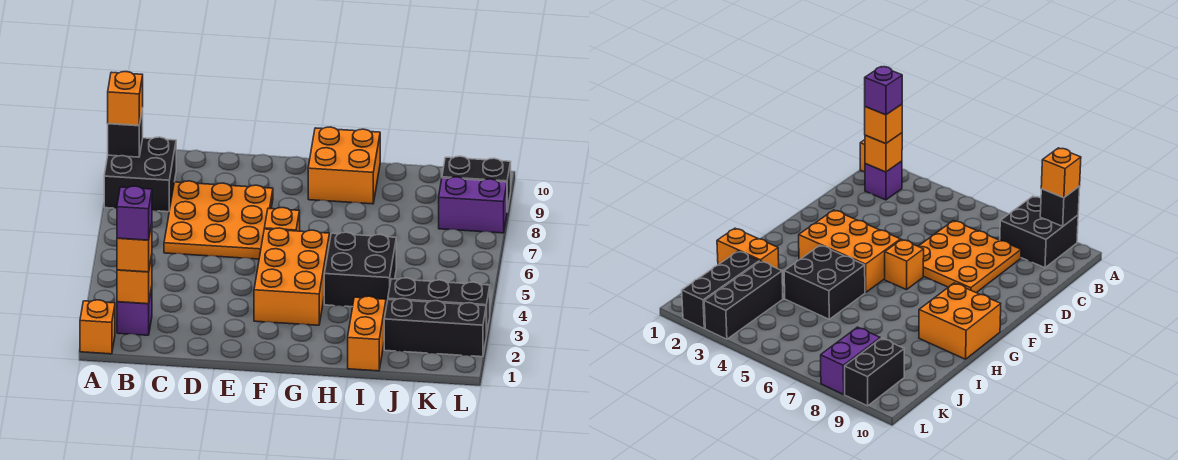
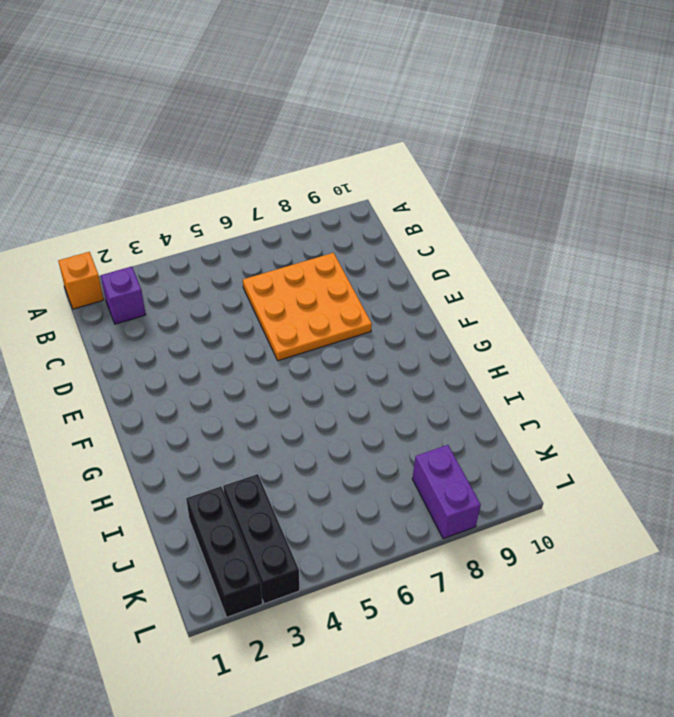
none -> black 2x2 brick [104,137,176,212]
none -> orange 2x3 brick [254,228,330,325]
none -> orange 1x1 brick [264,208,300,231]

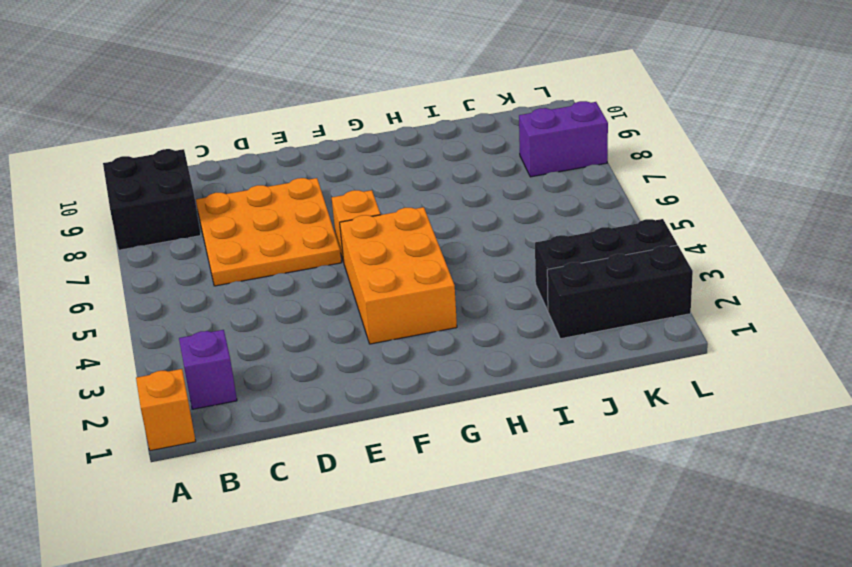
none -> orange 2x2 brick [308,127,380,204]
none -> black 2x2 brick [324,232,396,307]
none -> orange 1x2 brick [348,296,386,371]

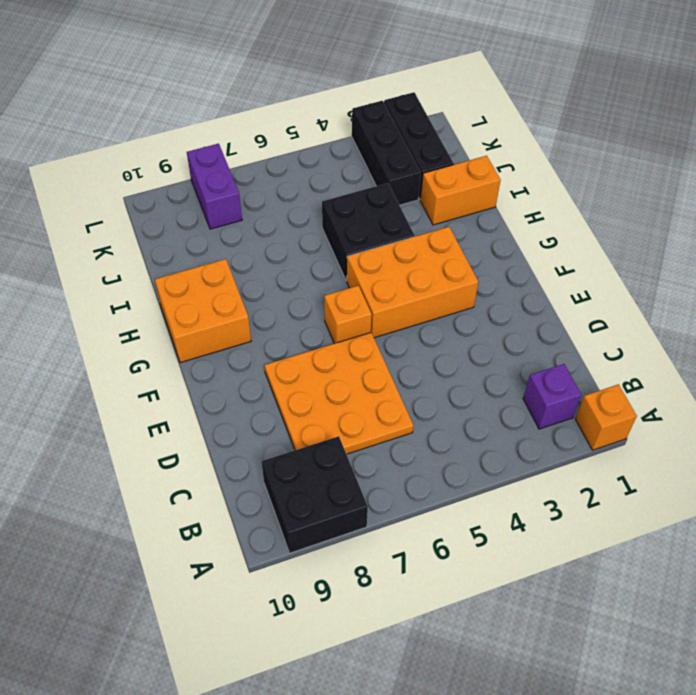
none -> black 1x2 brick [442,156,511,210]
none -> black 1x1 brick [108,108,143,157]
none -> orange 1x1 brick [117,256,152,304]

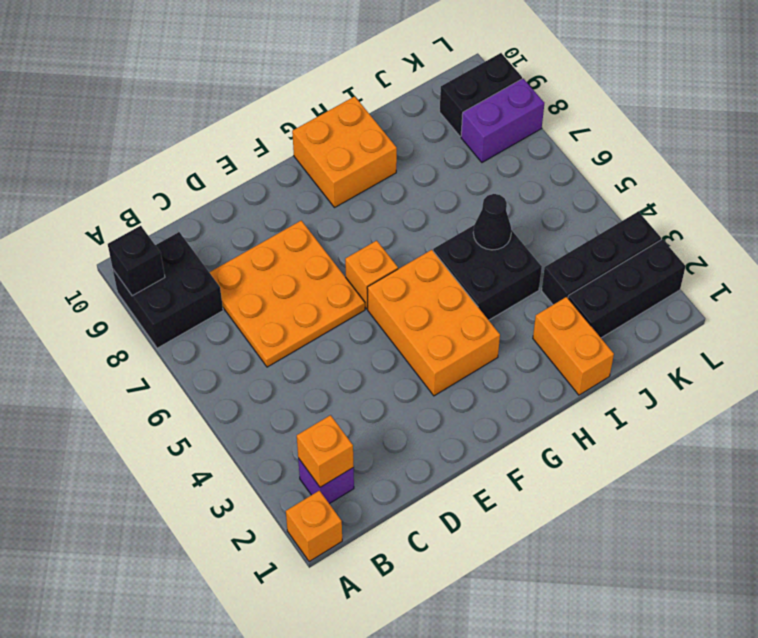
black 1x1 cone [473,194,511,250] -> none
none -> orange 1x1 brick [108,72,143,125]
none -> orange 1x1 brick [117,224,152,272]
none -> purple 1x1 brick [117,186,152,240]

